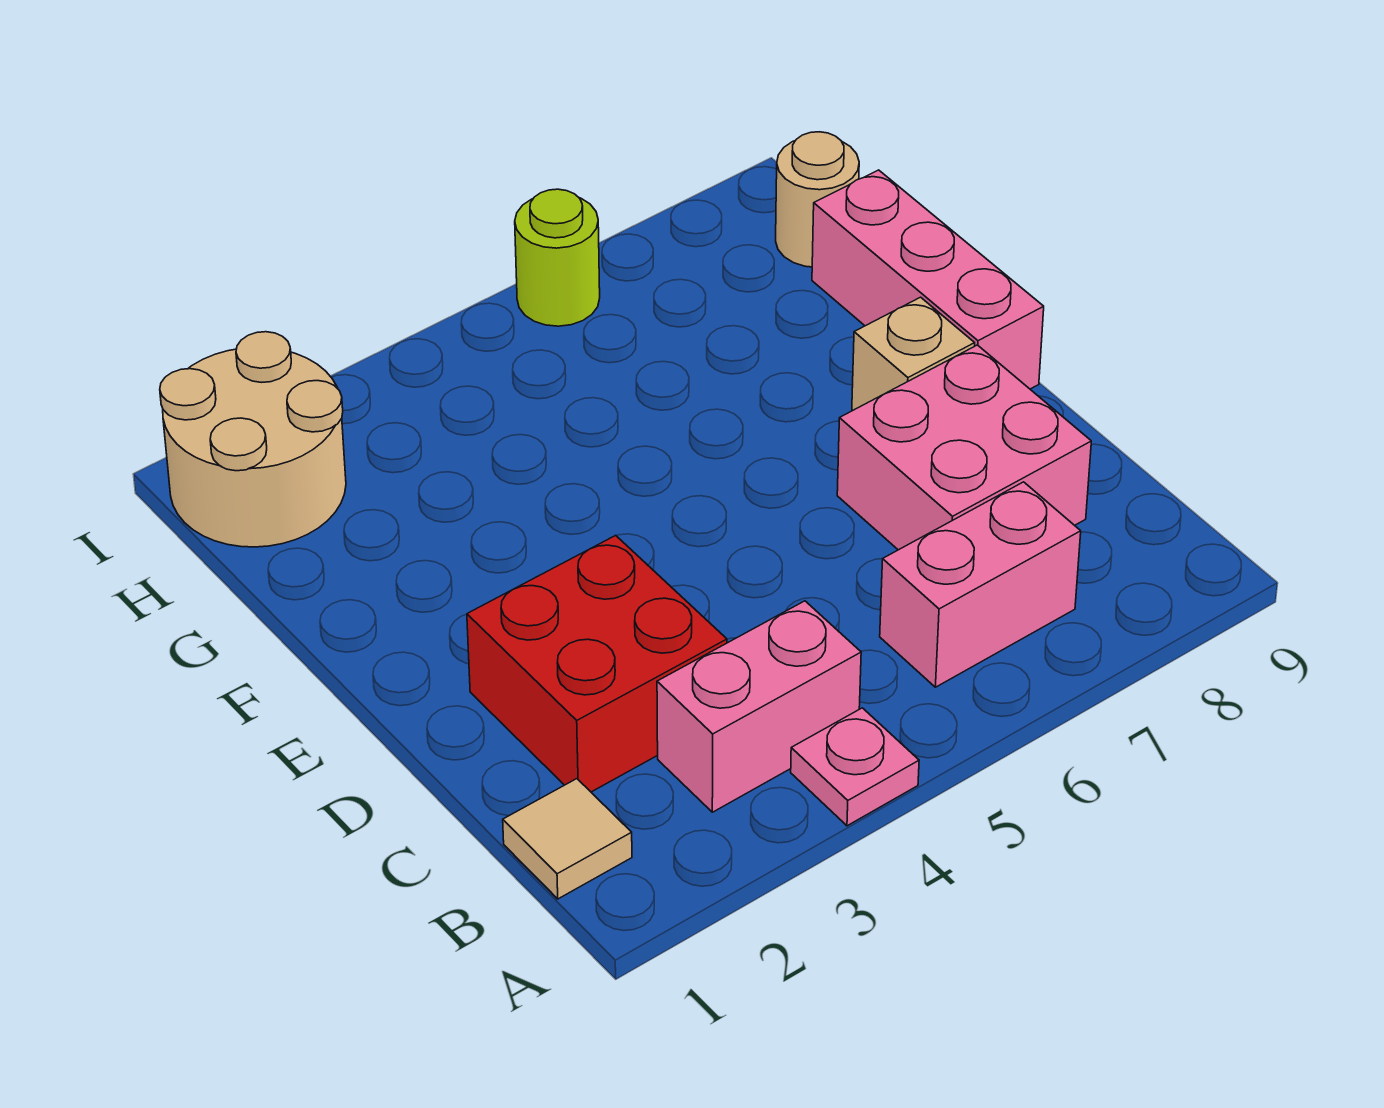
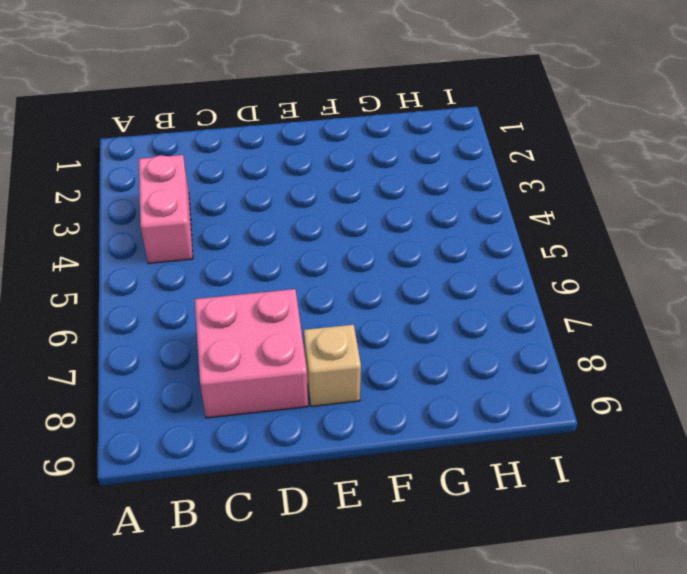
none -> pink 1x1 plate [791,708,919,826]
none -> tan 1x1 tile [503,779,632,899]

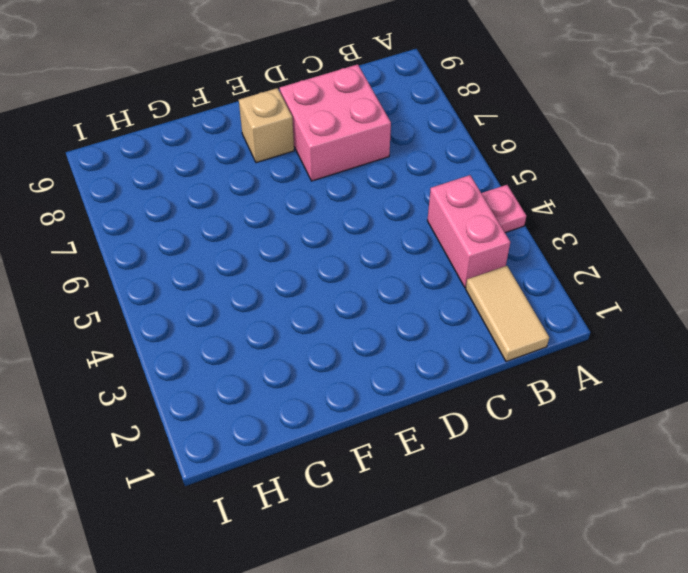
tan 1x2 tile [466,266,549,362] -> tan 1x1 tile [503,779,632,899]
none -> pink 1x2 brick [880,482,1081,687]
none -> red 2x2 brick [467,535,727,792]

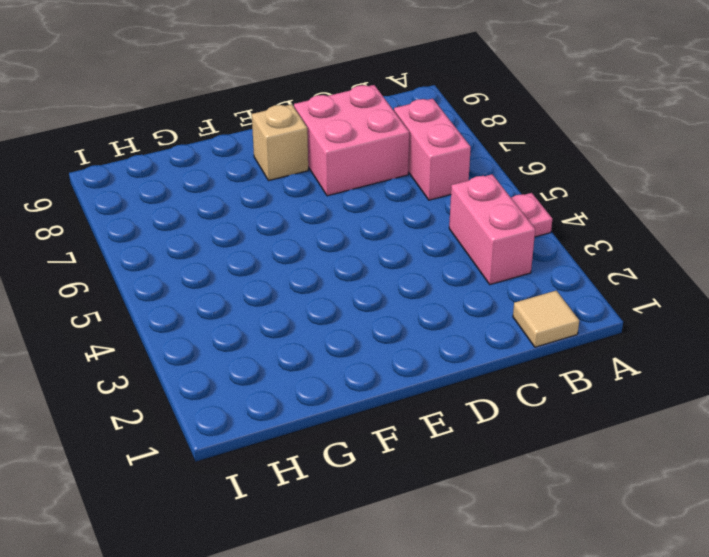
none -> red 2x2 brick [467,535,727,792]
none -> pink 1x3 brick [812,170,1044,389]

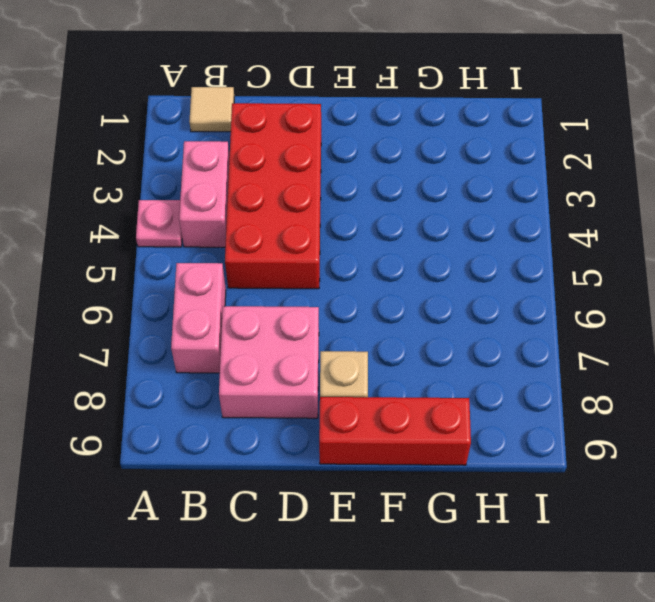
red 2x4 brick [225,103,321,289] -> red 2x2 brick [467,535,727,792]
red 1x3 brick [319,397,471,465] -> pink 1x3 brick [812,170,1044,389]
none -> tan 2x2 round brick [160,332,346,547]
none -> tan 1x1 round brick [776,132,859,267]

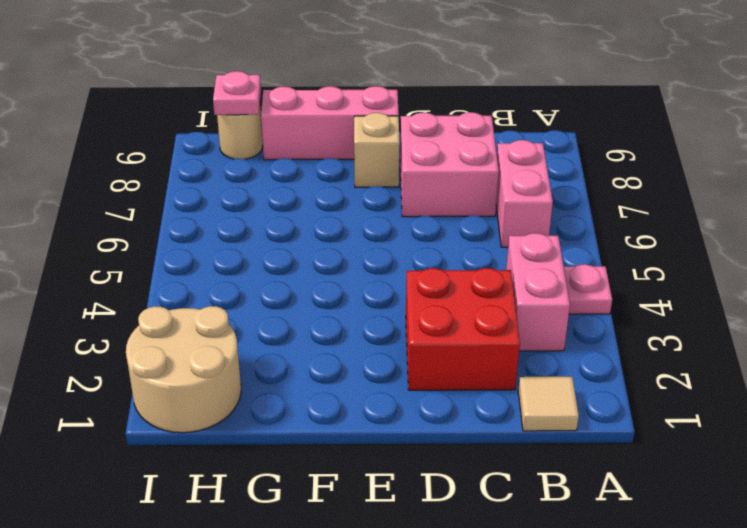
pink 1x1 plate [213,71,261,115] -> none
none -> lime 1x1 round brick [515,189,600,326]

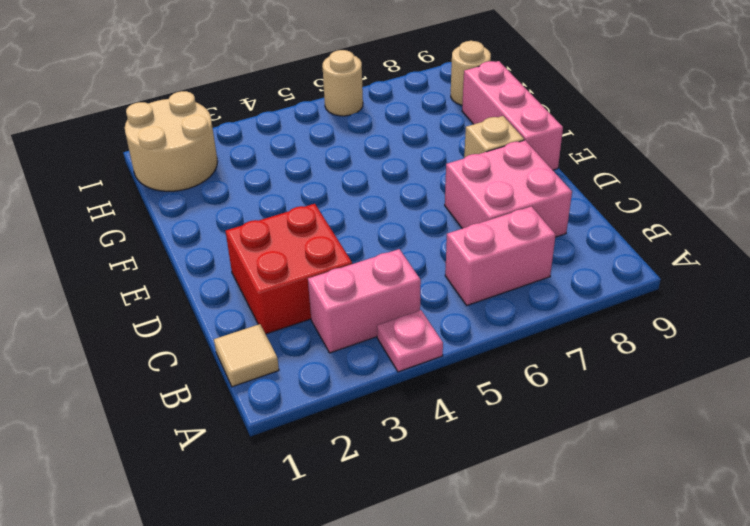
tan 1x1 round brick [322,50,363,116] -> lime 1x1 round brick [515,189,600,326]

